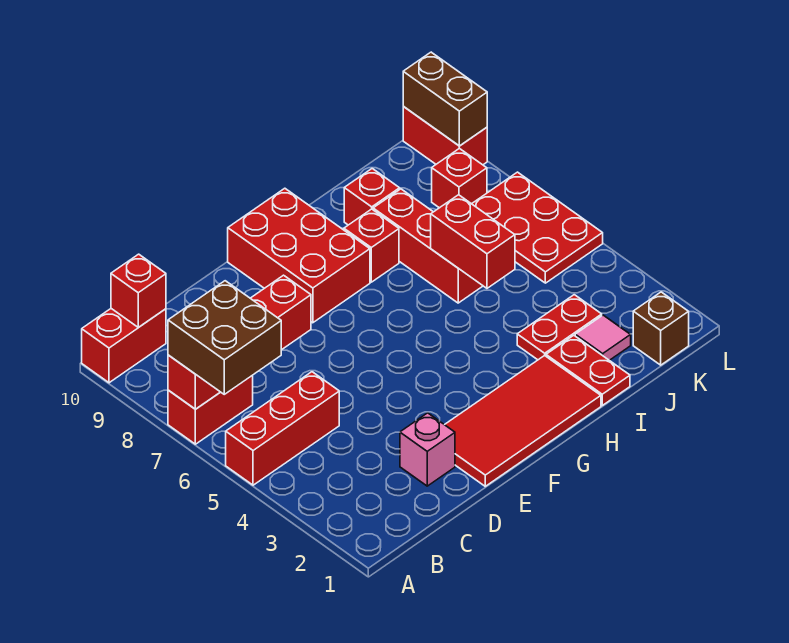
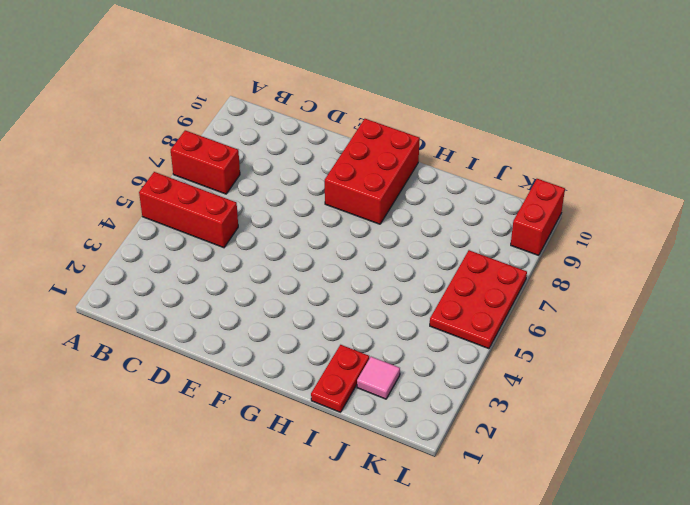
none -> red 1x2 brick [82,309,166,383]
none -> pink 1x1 brick [400,413,455,486]
none -> red 2x4 tile [445,355,601,486]

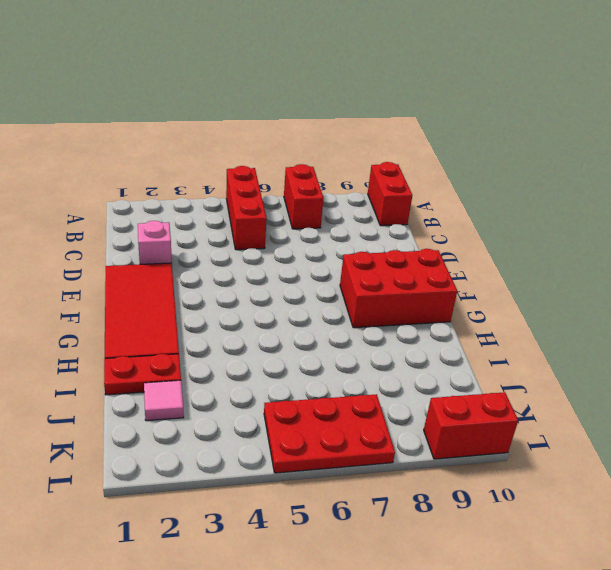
none -> red 1x1 brick [344,209,399,282]
none -> red 1x2 plate [517,295,602,360]
none -> red 1x3 brick [373,189,483,303]

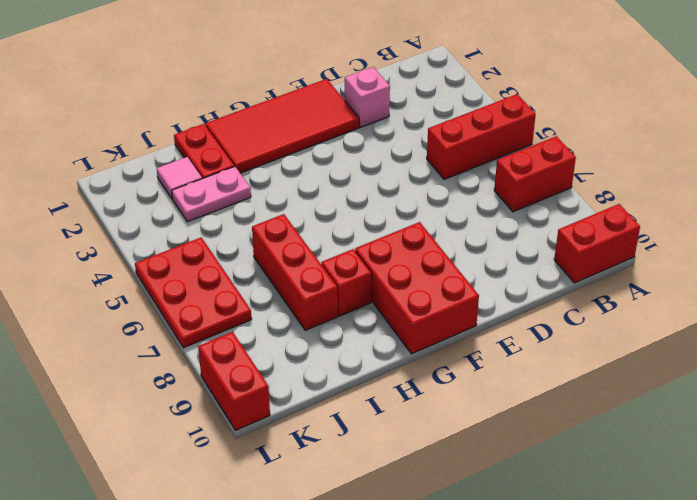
pink 1x2 plate [172,166,251,222] -> red 1x2 plate [517,295,602,360]
none -> red 1x1 brick [344,169,400,225]
none -> brown 1x1 brick [633,292,689,365]
none -> red 1x1 brick [432,148,487,208]

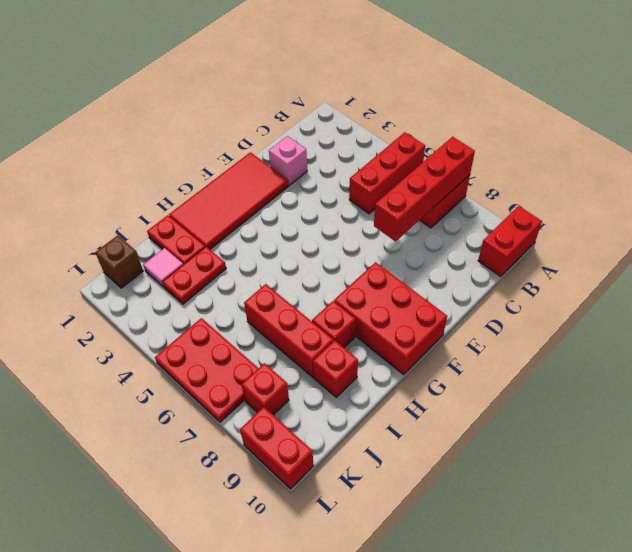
none -> red 1x1 brick [111,254,166,327]
none -> red 1x2 brick [431,195,515,288]
none -> brown 1x2 brick [403,52,487,146]

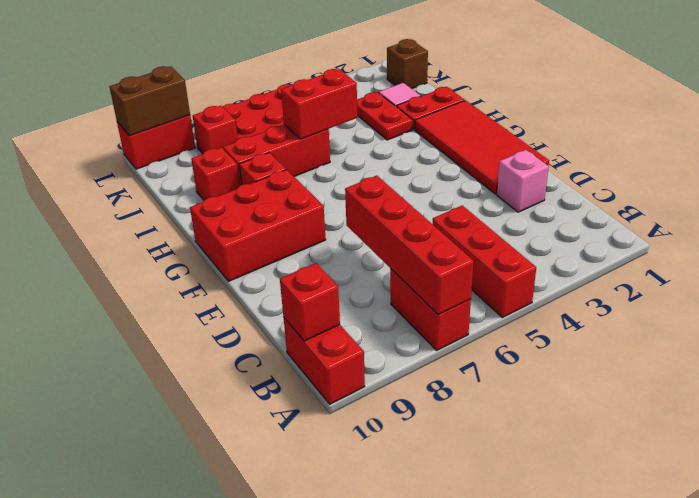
none -> brown 2x2 brick [168,281,281,394]

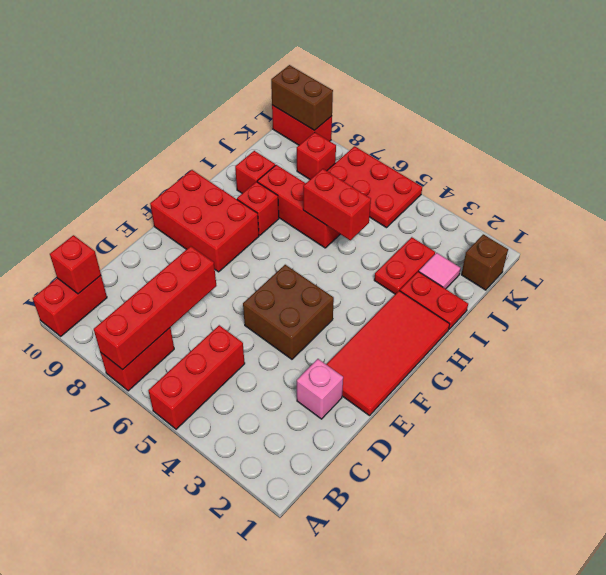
brown 2x2 brick [243,265,334,359] -> brown 2x2 brick moved to [168,281,281,394]

